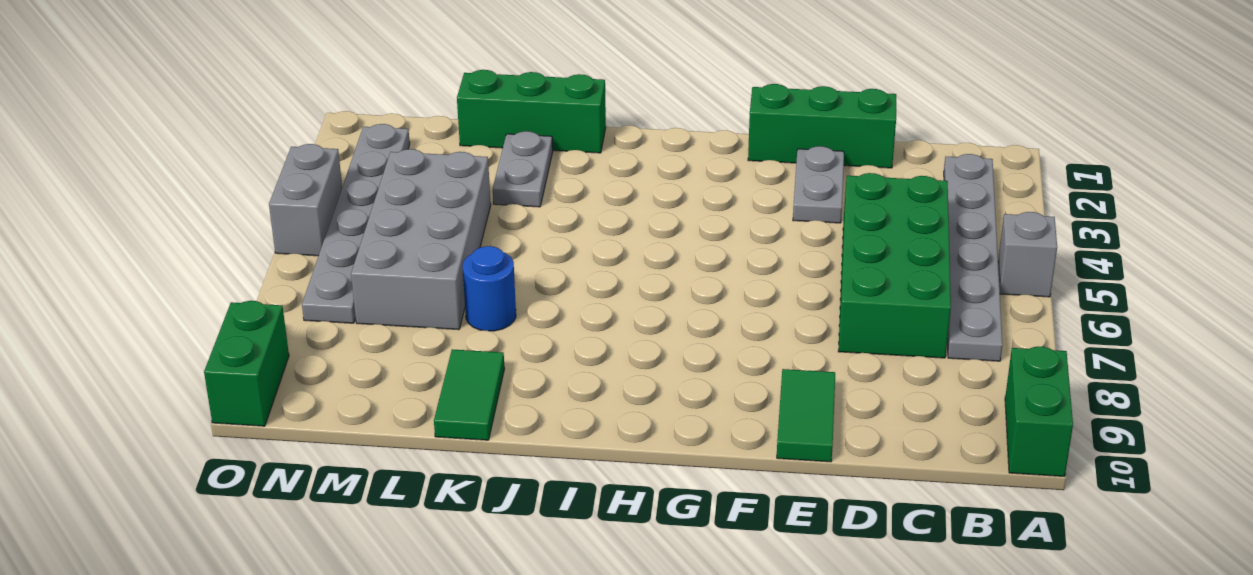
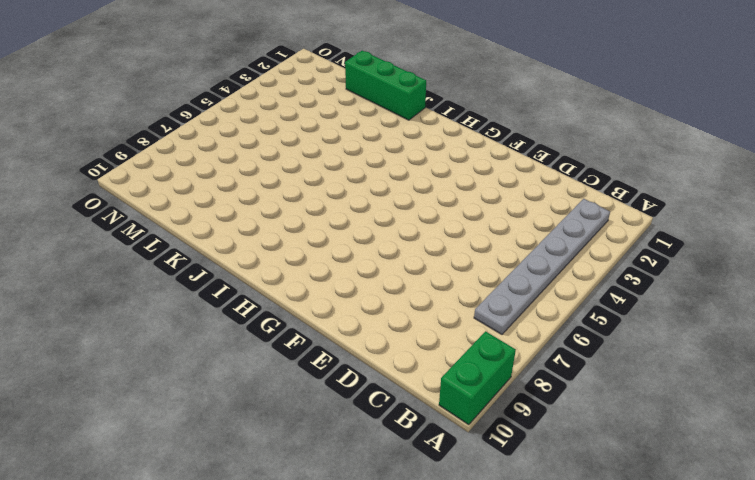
none -> grey 1x1 brick [998,212,1057,297]
none -> green 2x4 brick [838,173,951,358]
none -> green 1x3 brick [748,84,896,168]

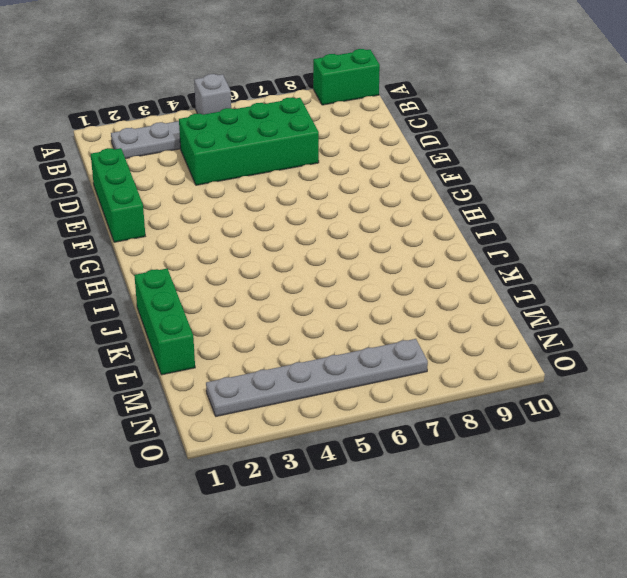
none -> grey 1x2 plate [793,146,844,223]
none -> green 1x2 tile [777,369,835,462]
none -> grey 1x2 plate [493,131,553,207]

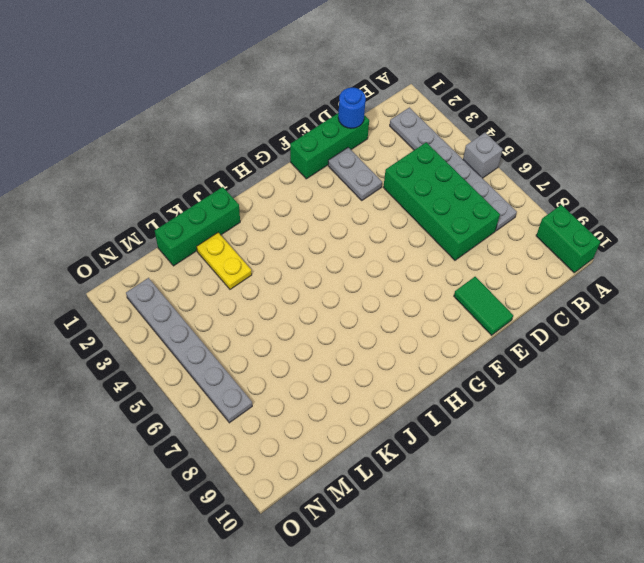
blue 1x1 round brick [338,88,366,128] -> blue 1x1 round brick moved to [463,246,516,331]
yellow 1x2 plate [196,233,252,289] -> grey 1x2 plate [493,131,553,207]
none -> green 1x2 tile [434,349,505,440]
none -> grey 2x4 brick [351,149,491,330]
none -> grey 1x2 brick [269,144,342,256]

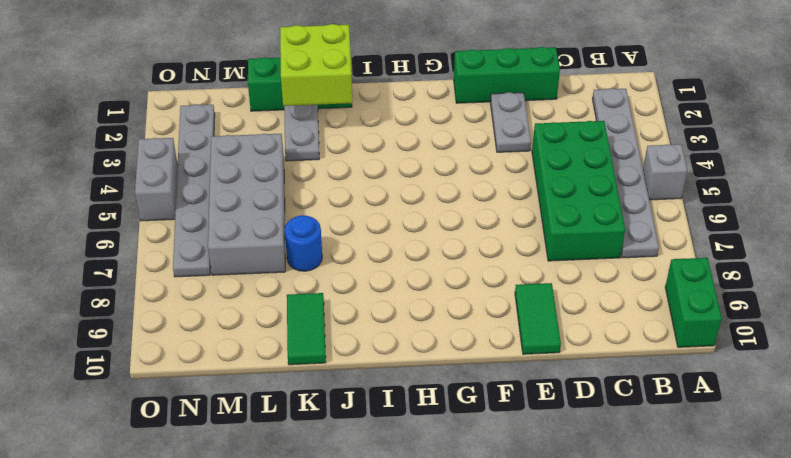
lime 2x2 brick [280,24,352,106] -> none
none -> green 1x2 brick [204,301,289,426]

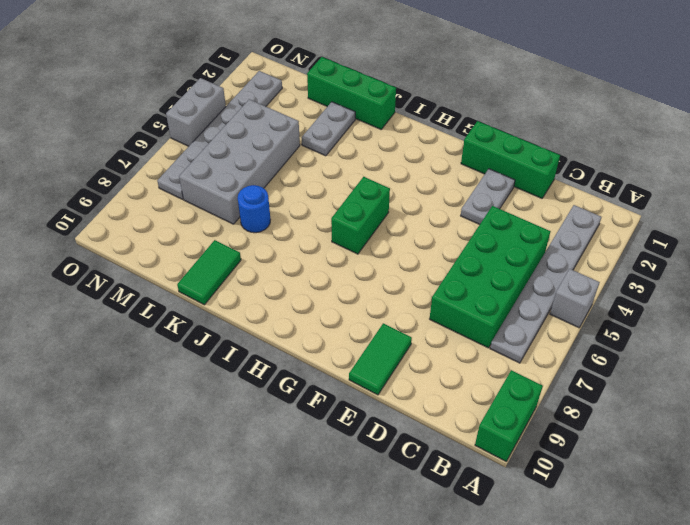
green 1x2 brick [331,177,390,254] -> green 1x2 brick moved to [204,301,289,426]

